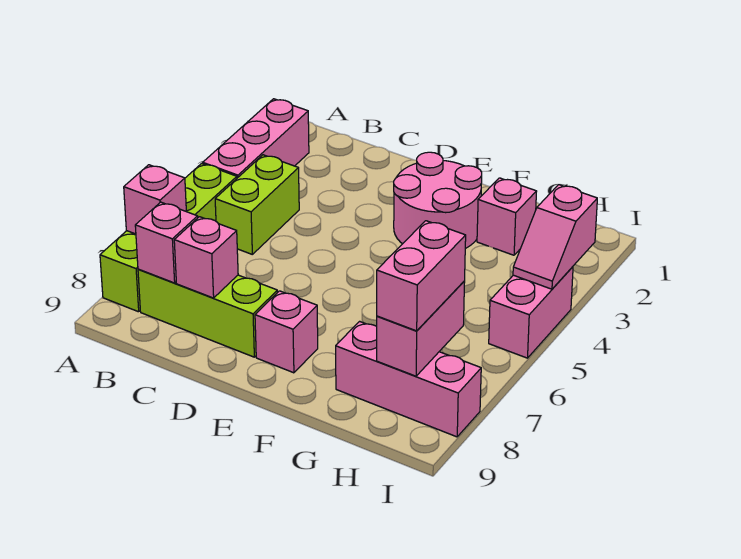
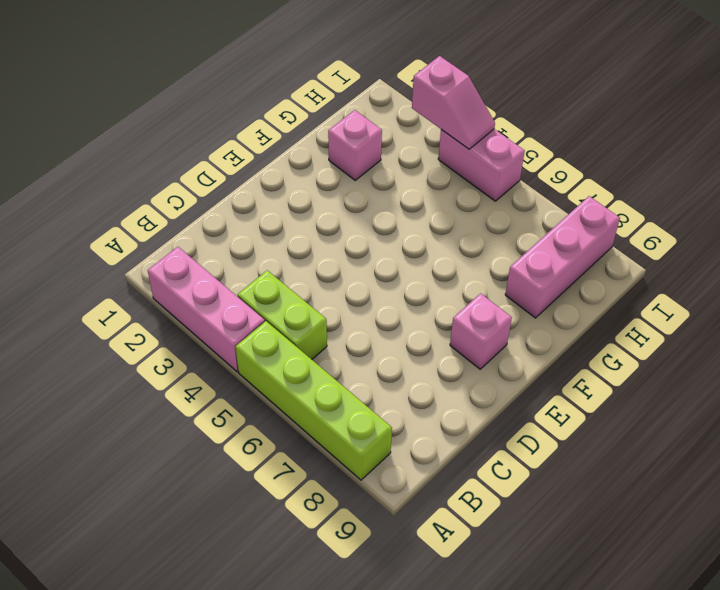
none -> lime 1x3 brick [138,269,278,357]
none -> pink 2x2 round brick [394,152,482,249]
none -> pink 1x1 brick [124,165,186,234]

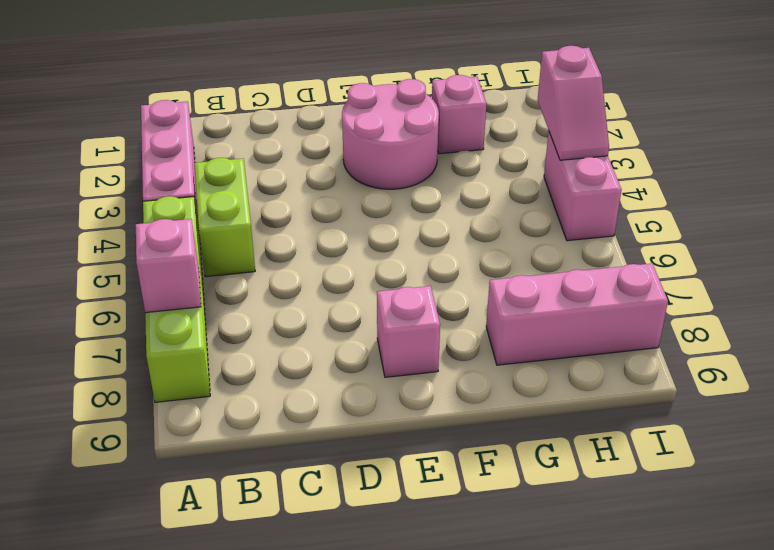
none -> lime 1x3 brick [138,269,278,357]
none -> pink 1x1 brick [135,202,198,283]
none -> pink 1x1 brick [174,217,238,298]

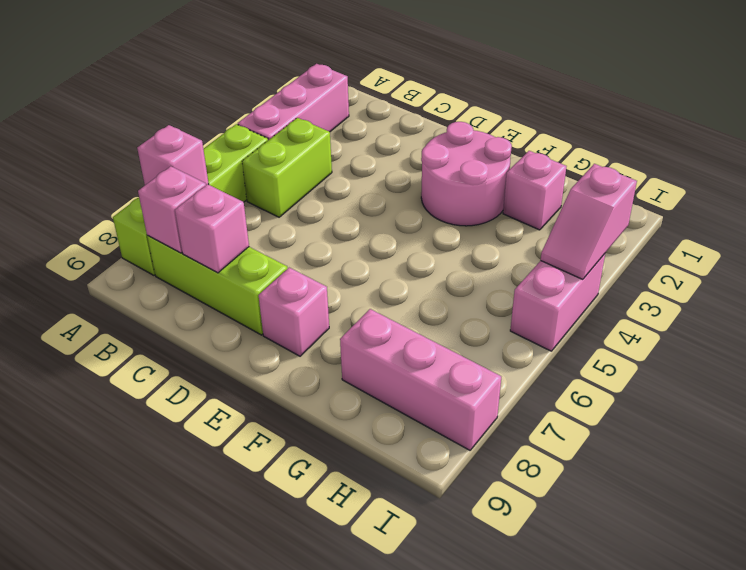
none -> pink 1x2 brick [377,281,465,376]
none -> pink 1x2 brick [377,221,466,331]

